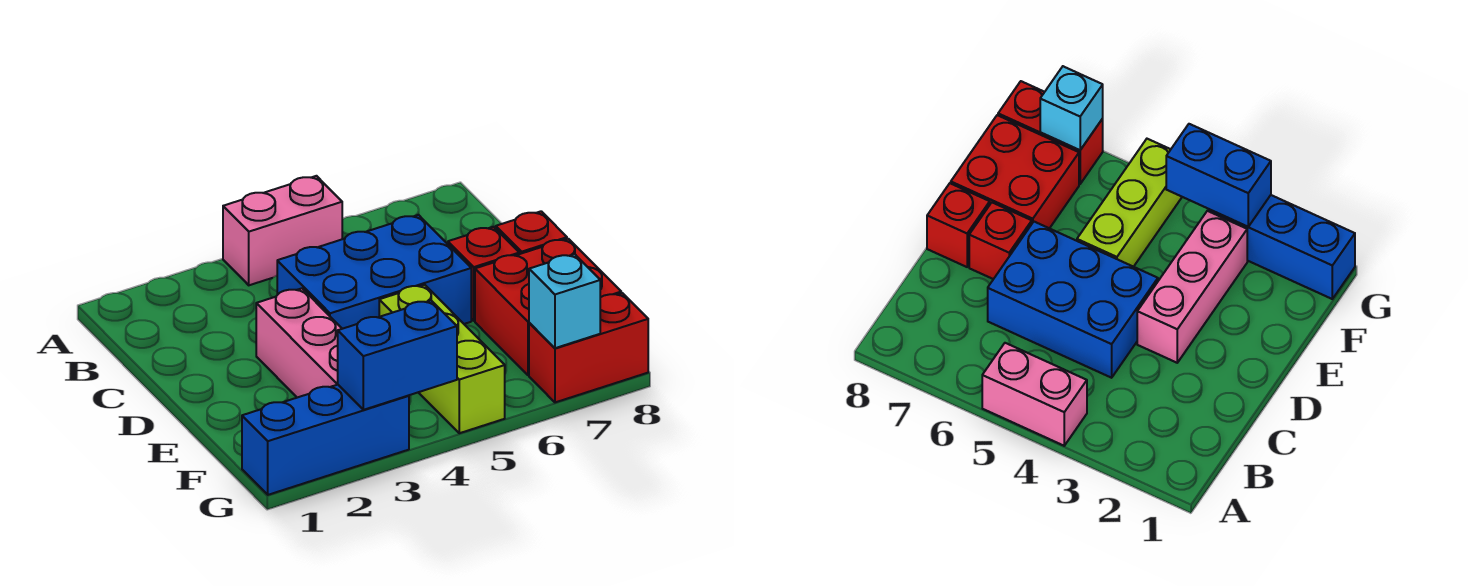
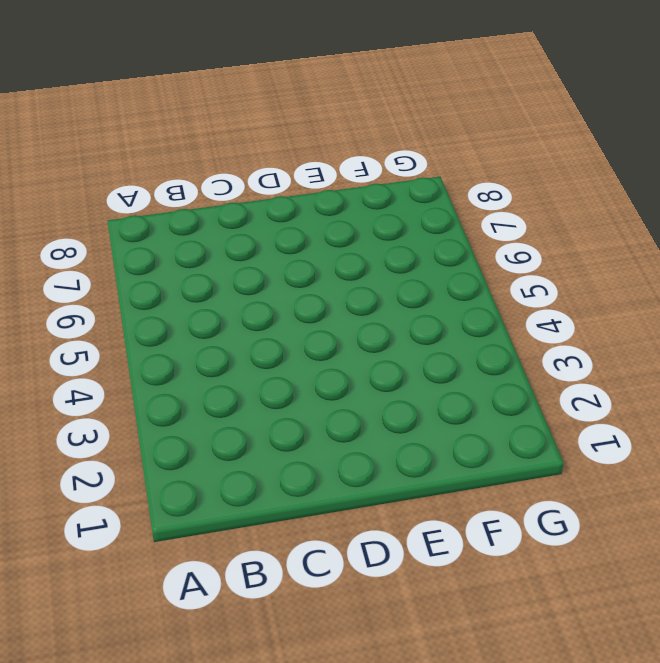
none -> pink 1x2 brick [223,176,342,285]
none -> blue 2x3 brick [277,215,471,329]

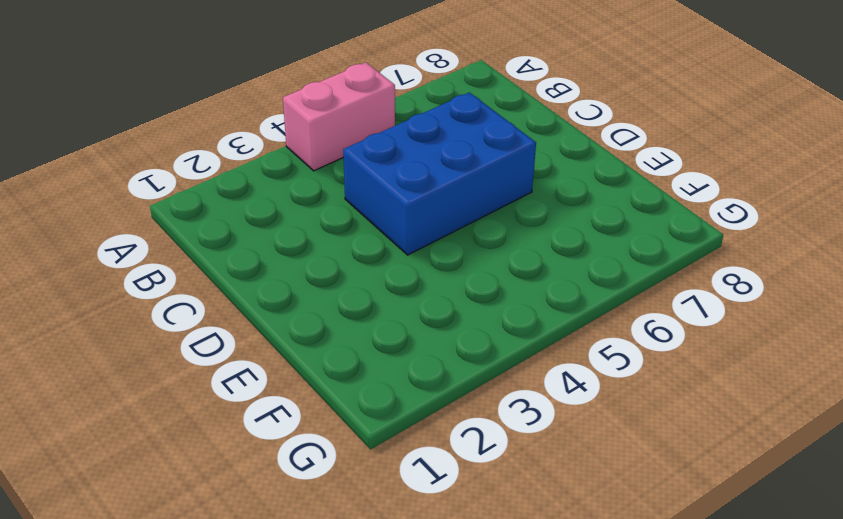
none -> pink 1x3 brick [256,288,342,398]
none -> red 1x1 brick [448,227,519,321]

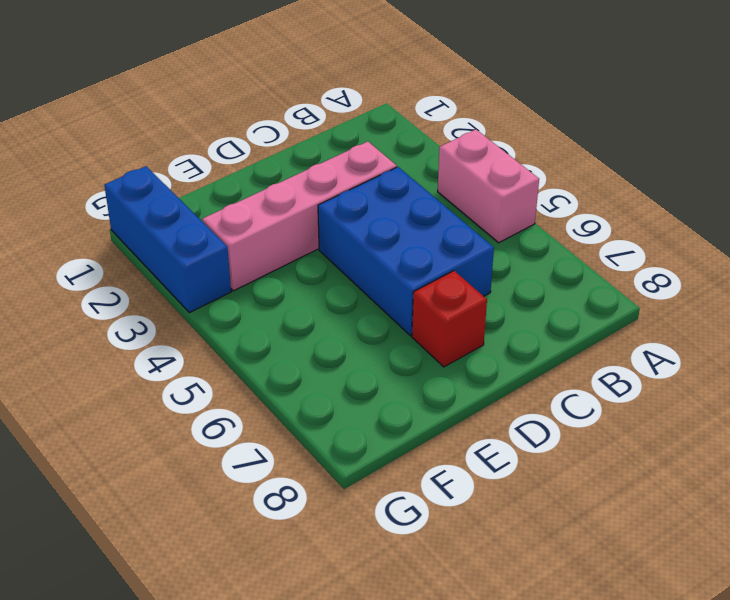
pink 1x4 brick [203,142,397,291] -> pink 1x3 brick [256,288,342,398]
none -> red 1x1 brick [496,211,567,254]
none -> lime 1x3 brick [379,285,505,433]

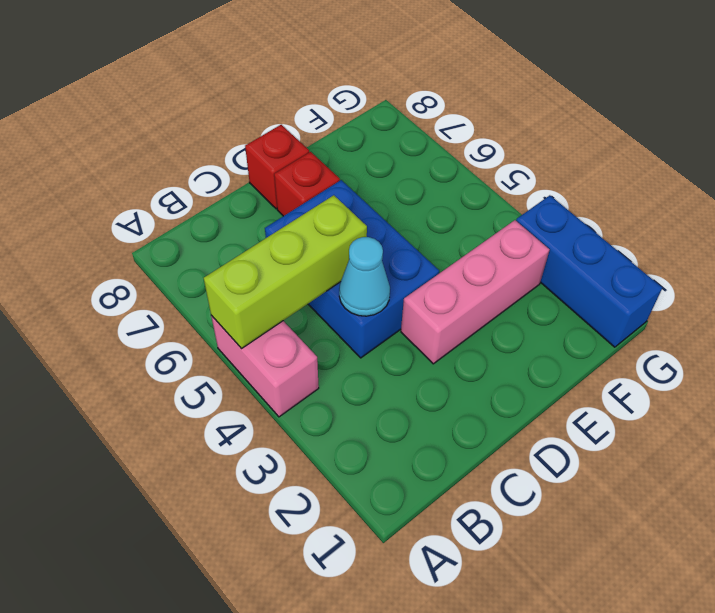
lime 1x3 brick [204,195,367,349] -> lime 1x3 brick moved to [379,285,505,433]
cyan 1x1 cone [339,237,390,316] -> none
none -> red 2x2 brick [475,239,621,375]
none -> red 1x2 brick [529,293,648,402]

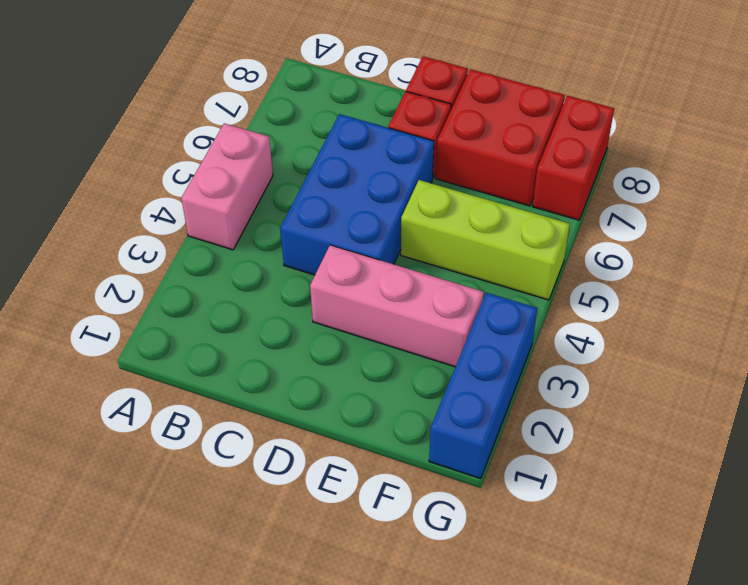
none -> blue 1x2 brick [338,300,457,410]
none -> cyan 1x1 brick [529,254,600,348]

